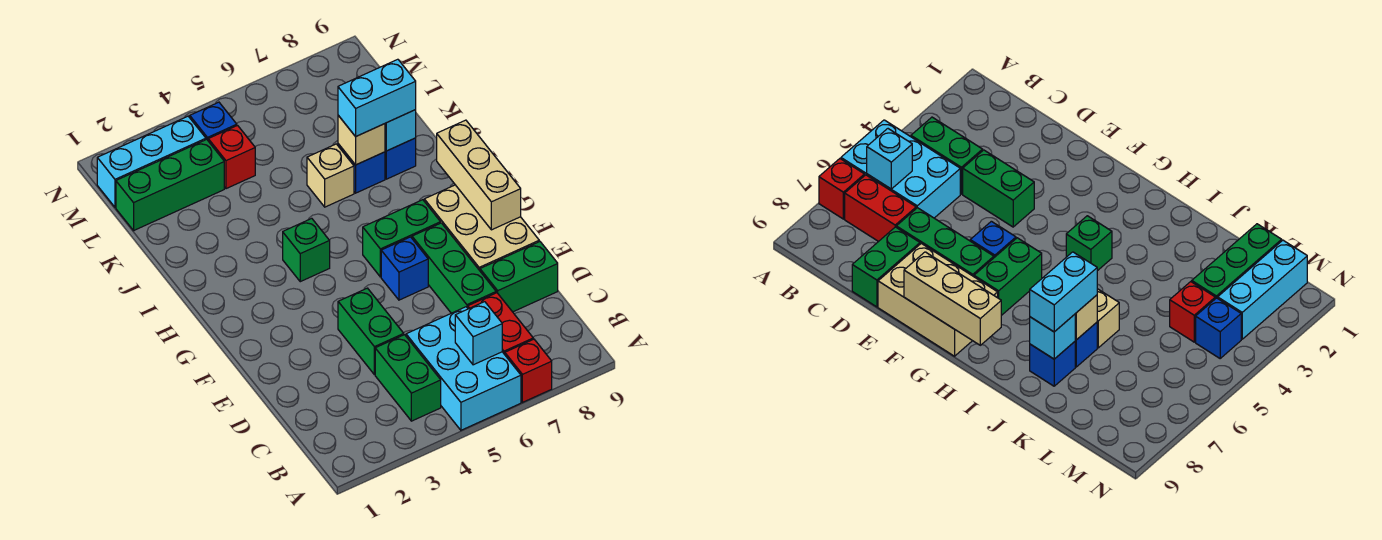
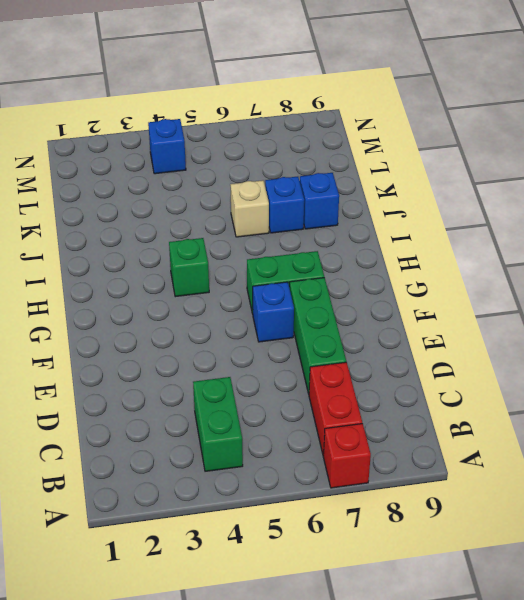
none -> cyan 2x3 brick [406,307,521,430]
none -> green 1x2 brick [338,288,404,375]
none -> green 1x2 brick [480,242,558,312]

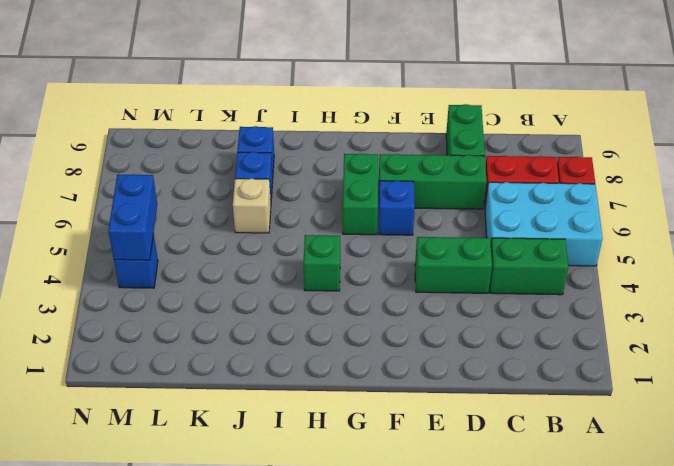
blue 1x2 brick [108,174,157,260] -> none
none -> tan 2x3 brick [424,185,539,271]
none -> green 1x3 brick [116,139,224,230]
none -> red 1x1 brick [208,126,255,189]

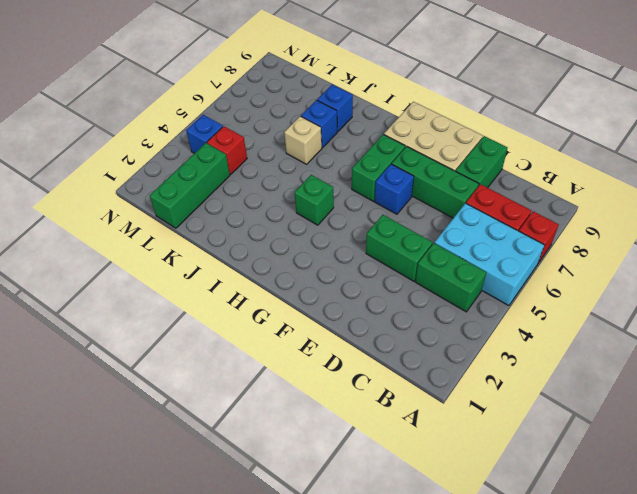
none -> cyan 1x3 brick [97,116,206,207]
none -> cyan 1x1 brick [455,302,502,365]
none -> tan 1x3 brick [437,120,521,230]

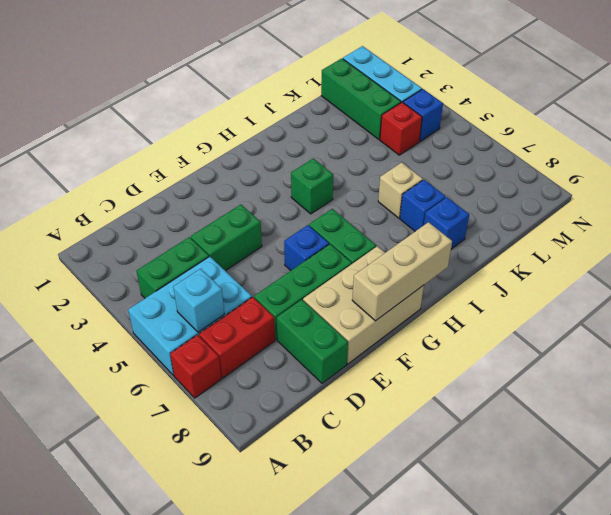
none -> tan 1x1 brick [338,115,385,165]
none -> cyan 1x1 brick [385,110,416,151]
none -> cyan 1x2 brick [338,59,416,137]

